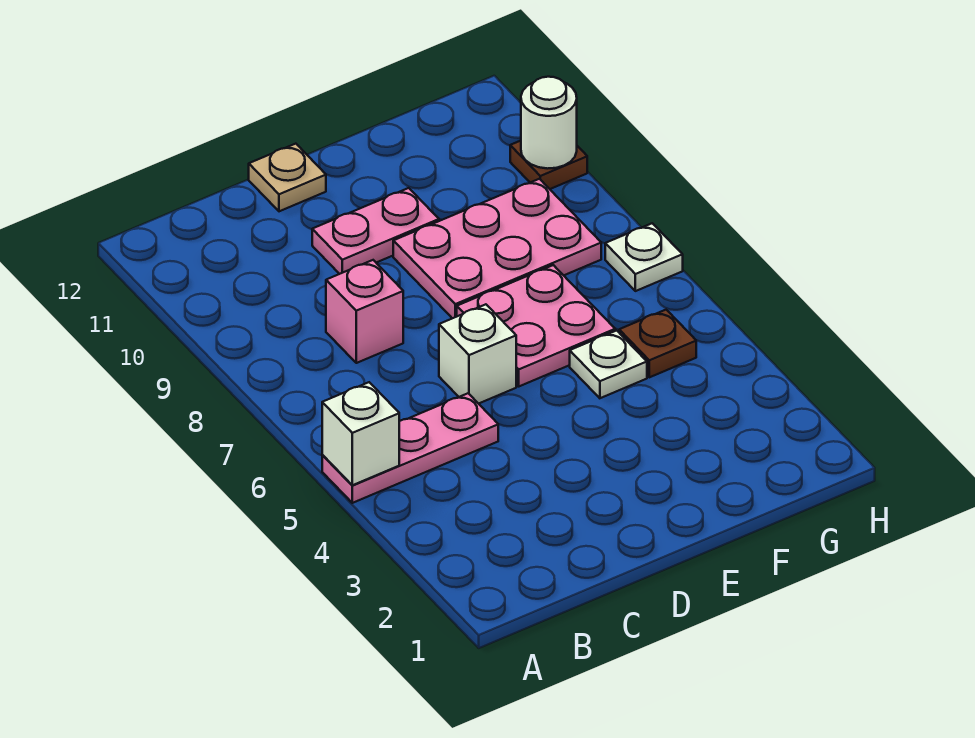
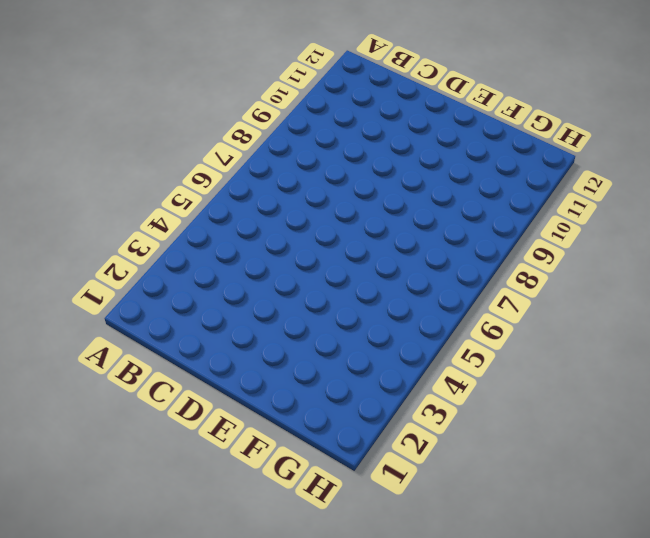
none -> pink 1x3 plate [322,393,498,503]
none -> pink 1x1 brick [326,260,403,363]
none -> white 1x1 brick [439,304,516,404]

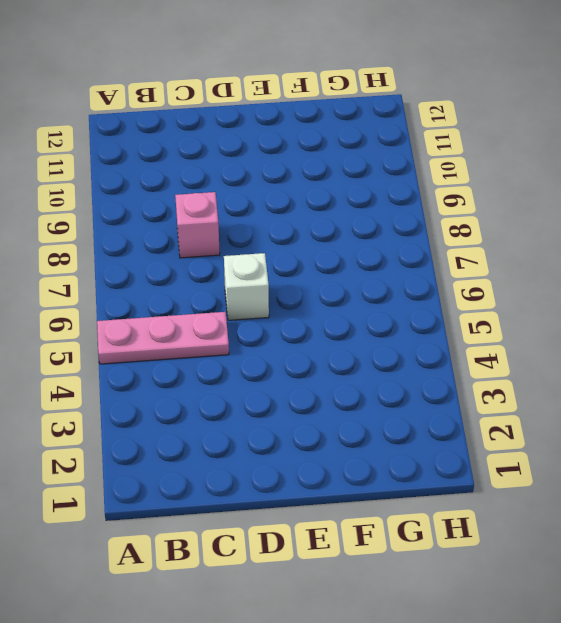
none -> pink 1x2 plate [312,188,439,274]
none -> tan 1x1 plate [249,144,326,211]
none -> pink 2x2 plate [457,265,615,386]

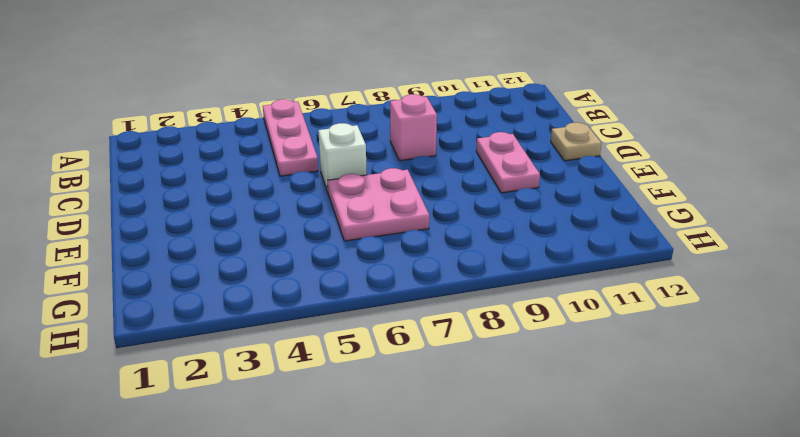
none -> pink 2x3 plate [393,179,601,318]
none -> white 1x1 plate [570,330,647,398]
none -> brown 1x1 plate [619,310,696,377]

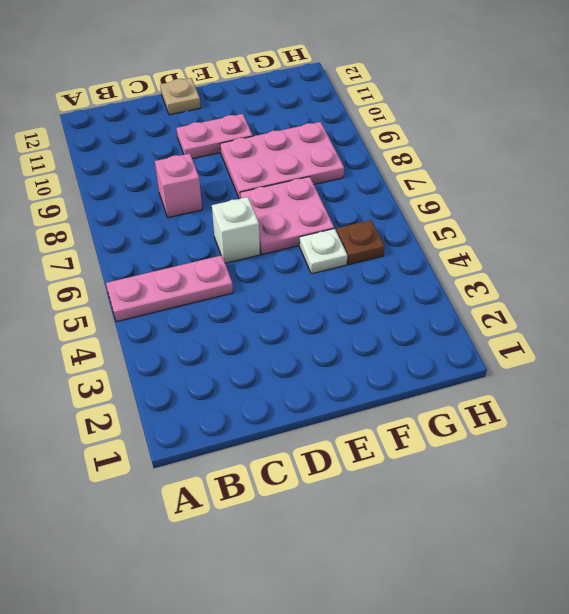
none -> white 1x1 plate [605,223,683,291]
none -> brown 1x1 plate [510,141,587,189]
none -> white 1x1 brick [322,382,399,485]

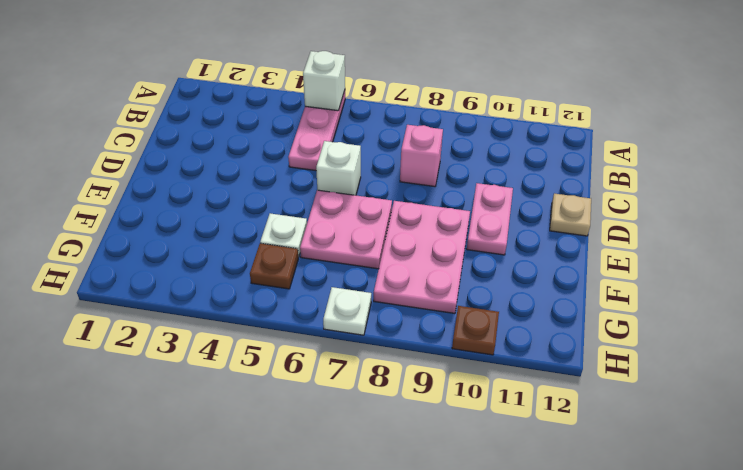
none -> white 1x1 round brick [521,77,577,169]

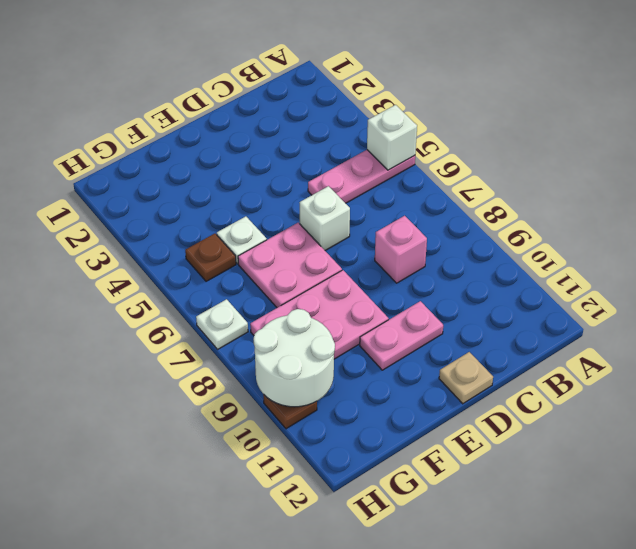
white 2x2 round brick [254,309,335,407] -> white 1x1 round brick [521,77,577,169]

